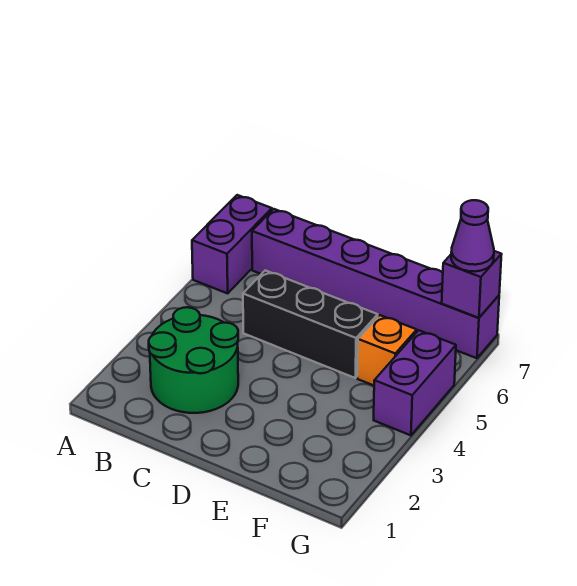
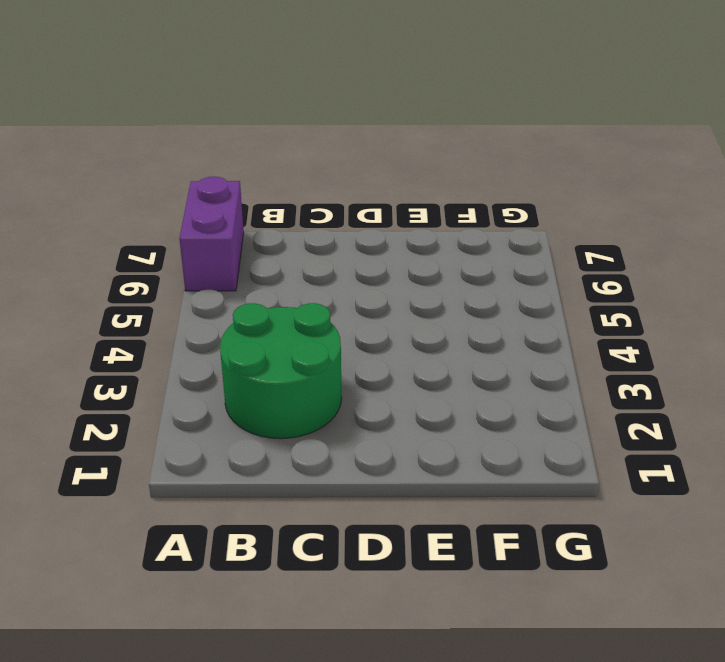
none -> purple 1x6 brick [252,209,499,358]
none -> black 1x3 brick [243,270,378,378]

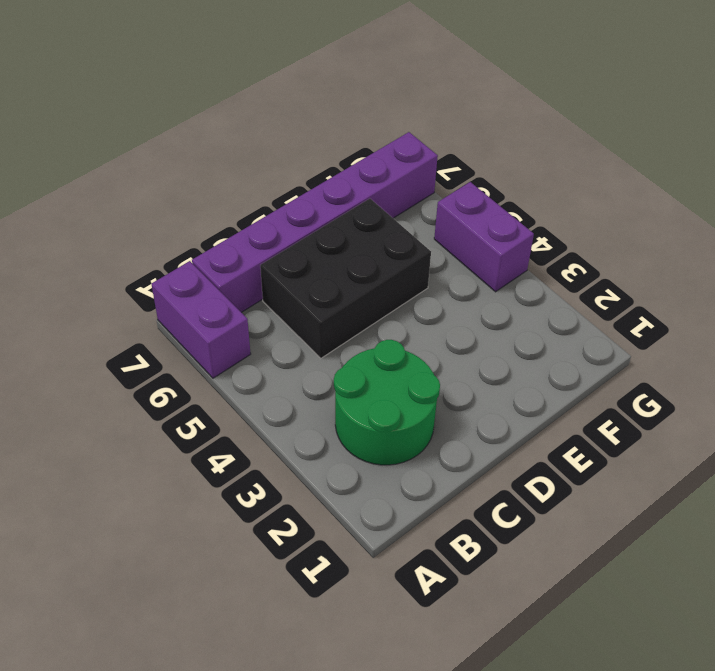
black 2x3 brick [260,199,431,358] -> black 1x3 brick [243,270,378,378]
none -> orange 1x1 brick [357,315,417,385]
none -> purple 1x1 brick [442,251,502,318]

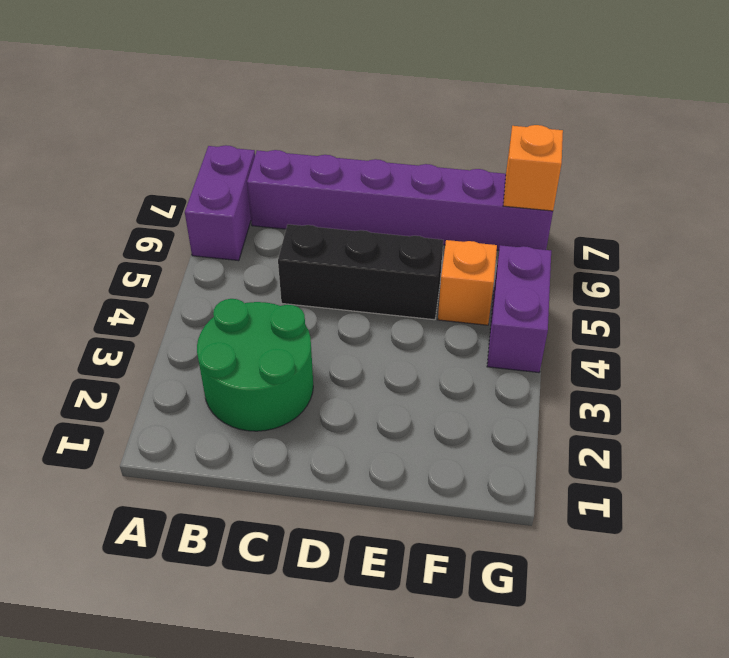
orange 1x1 brick [503,125,563,211] -> purple 1x1 brick [442,251,502,318]
none -> purple 1x1 cone [451,200,494,272]

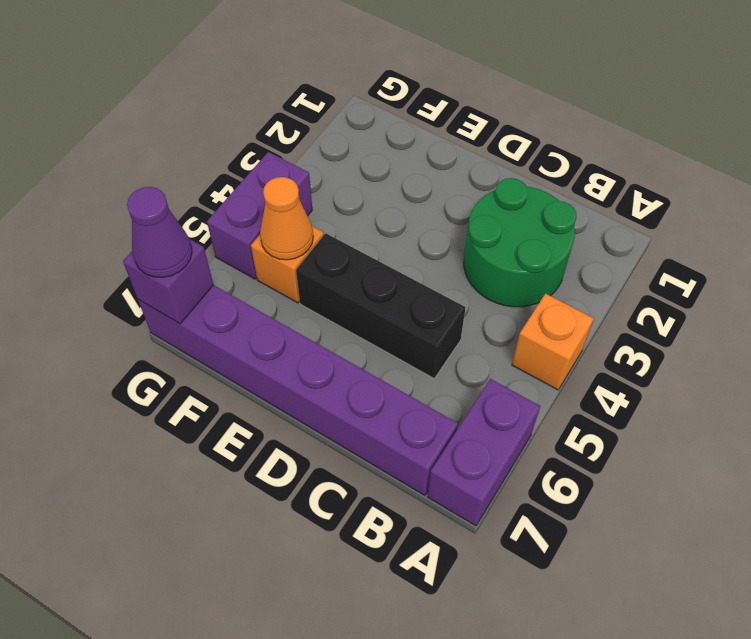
orange 1x1 brick [512,294,594,390] -> none
orange 1x1 cone [260,177,313,260] -> none

